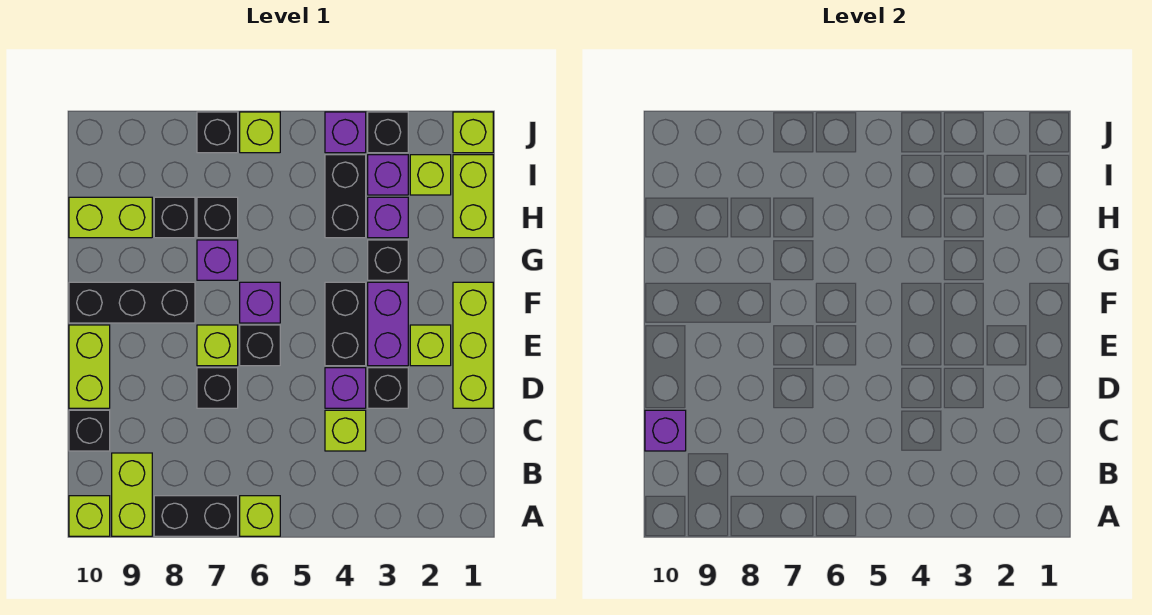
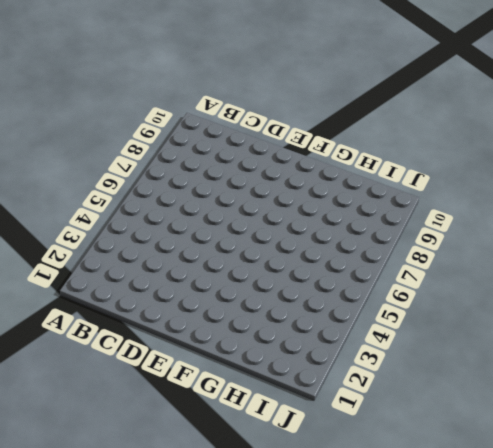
none -> lime 1x1 brick [240,496,280,536]
none -> black 1x2 brick [154,496,238,536]
none -> lime 1x2 brick [112,453,152,536]
none -> lime 1x1 brick [69,496,110,536]

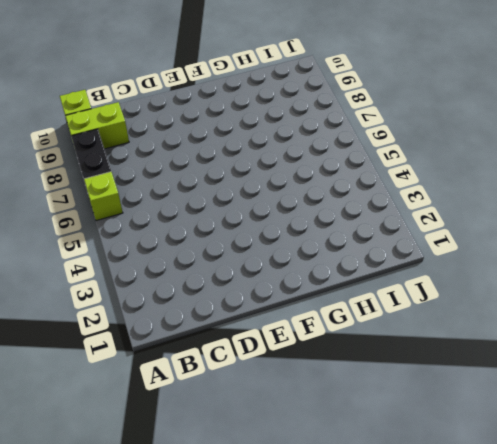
none -> lime 1x1 brick [325,410,366,451]
none -> black 1x1 brick [69,410,110,451]
none -> lime 1x3 brick [453,282,493,408]
none -> black 1x1 brick [368,368,408,408]

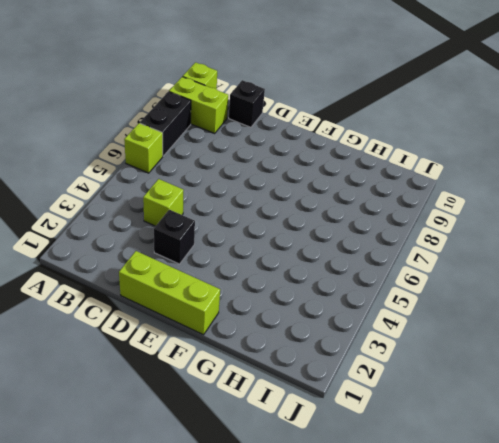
none -> purple 1x1 brick [325,368,366,408]
none -> black 1x1 brick [197,368,238,408]
none -> lime 1x2 brick [69,325,110,408]
none -> lime 1x1 brick [410,325,451,366]

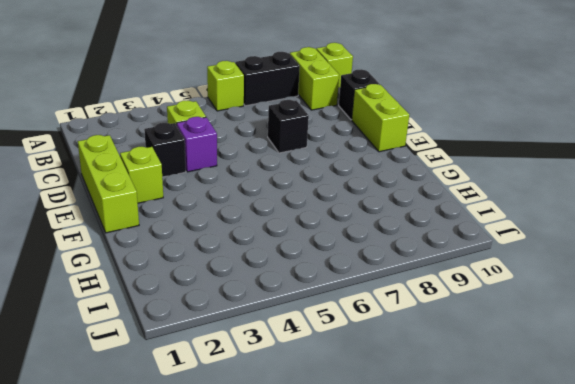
none -> purple 1x2 brick [368,282,408,366]
none -> black 1x2 brick [325,282,366,366]
none -> black 1x1 brick [240,325,280,366]
none -> lime 1x1 brick [197,325,238,366]

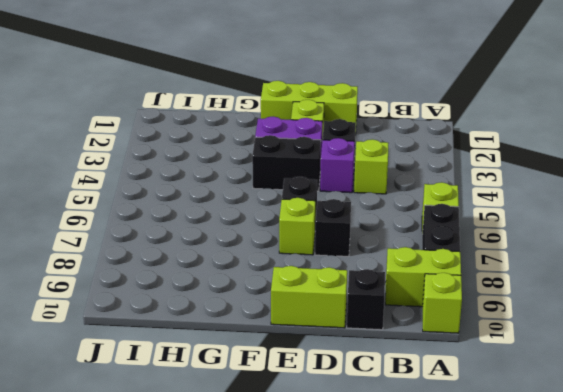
none -> purple 1x1 brick [240,282,280,323]
none -> black 1x3 brick [69,282,195,323]
none -> black 1x1 brick [368,240,408,280]
none -> purple 1x1 brick [197,240,238,280]

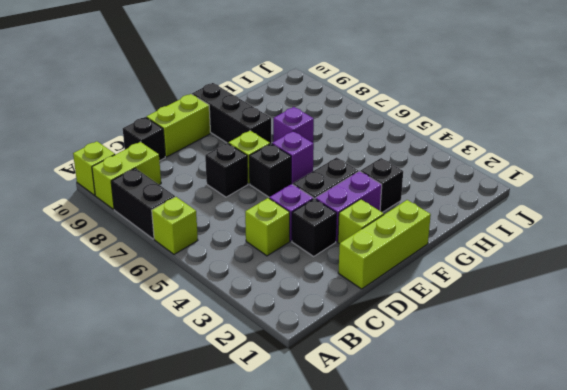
none -> lime 1x2 brick [453,155,493,238]
none -> purple 1x1 brick [368,197,408,238]
none -> black 1x2 brick [325,155,366,238]
none -> black 1x1 brick [197,197,238,238]

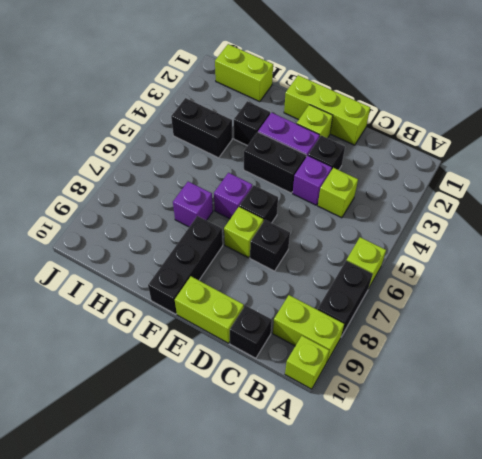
none -> purple 1x1 brick [368,197,408,238]
none -> black 1x1 brick [197,197,238,238]
none -> black 1x1 brick [154,197,195,238]
none -> lime 1x2 brick [69,197,152,238]

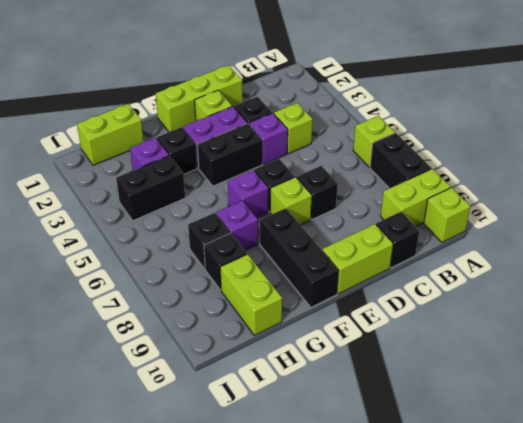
none -> lime 1x1 brick [410,155,451,195]
none -> purple 1x1 brick [368,155,408,195]
none -> lime 1x1 brick [453,112,493,153]
none -> black 1x1 brick [368,112,408,153]

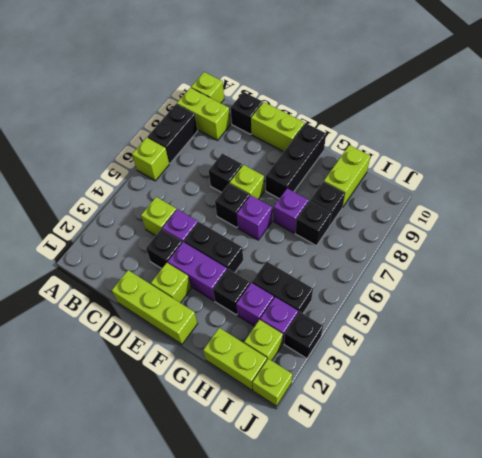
none -> purple 1x1 brick [325,112,366,153]
none -> lime 1x1 brick [240,112,280,153]
none -> black 1x1 brick [197,112,238,153]
none -> purple 1x1 brick [645,410,686,451]

